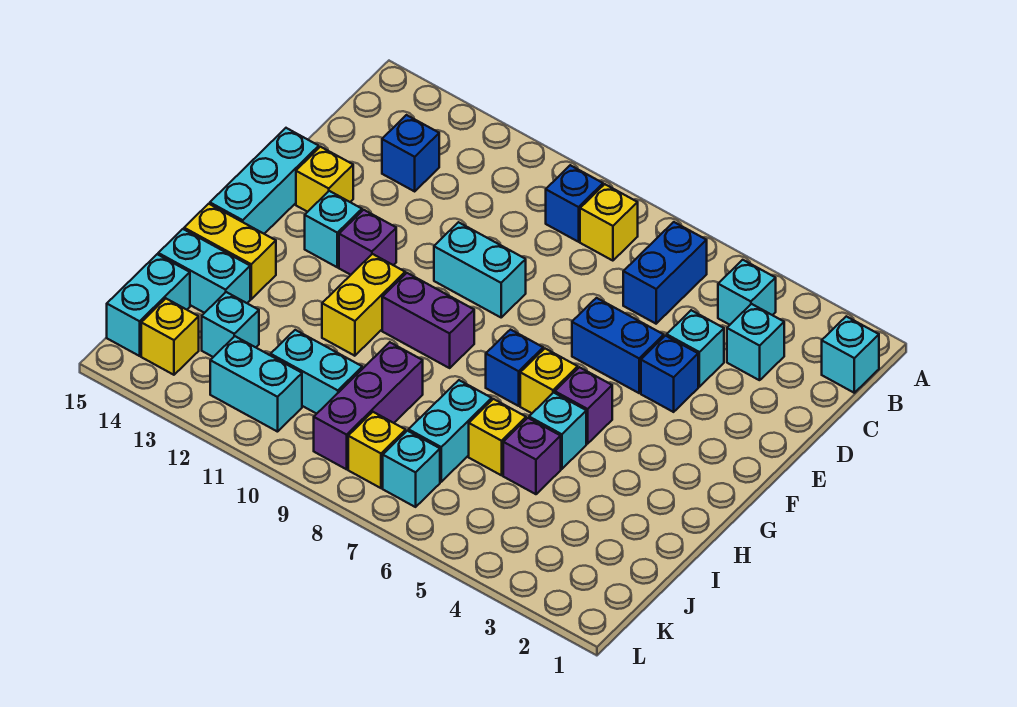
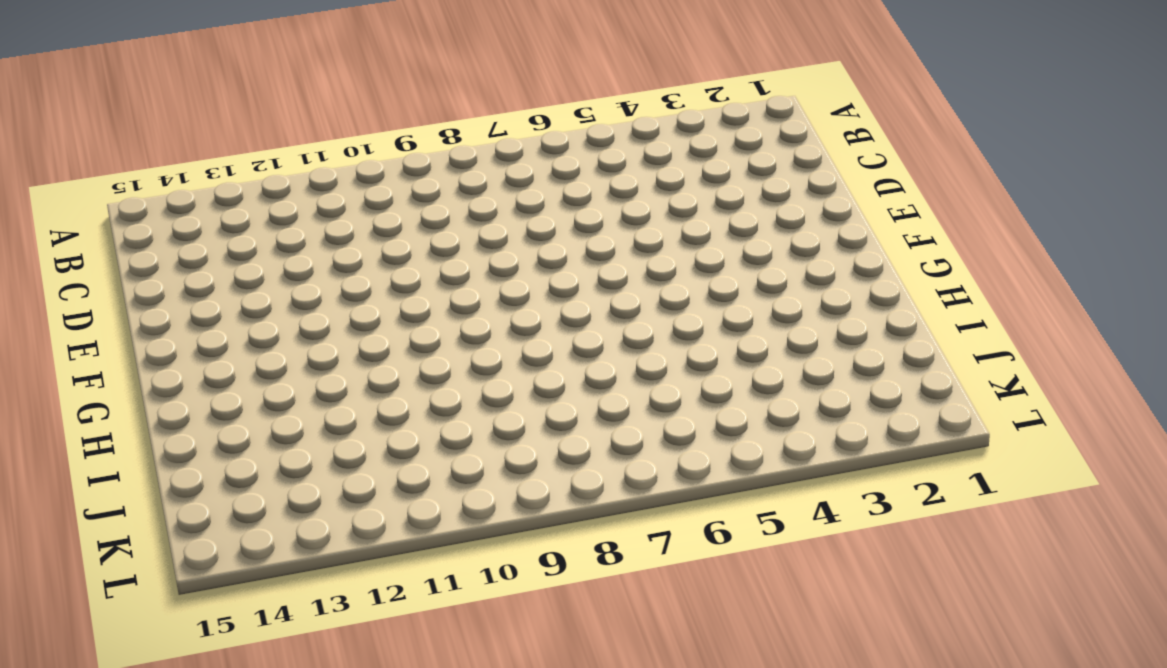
none -> cyan 1x1 brick [822,316,879,393]
none -> cyan 1x1 brick [718,260,776,325]
none -> blue 1x2 brick [623,222,707,324]
none -> yellow 1x1 brick [580,184,638,261]

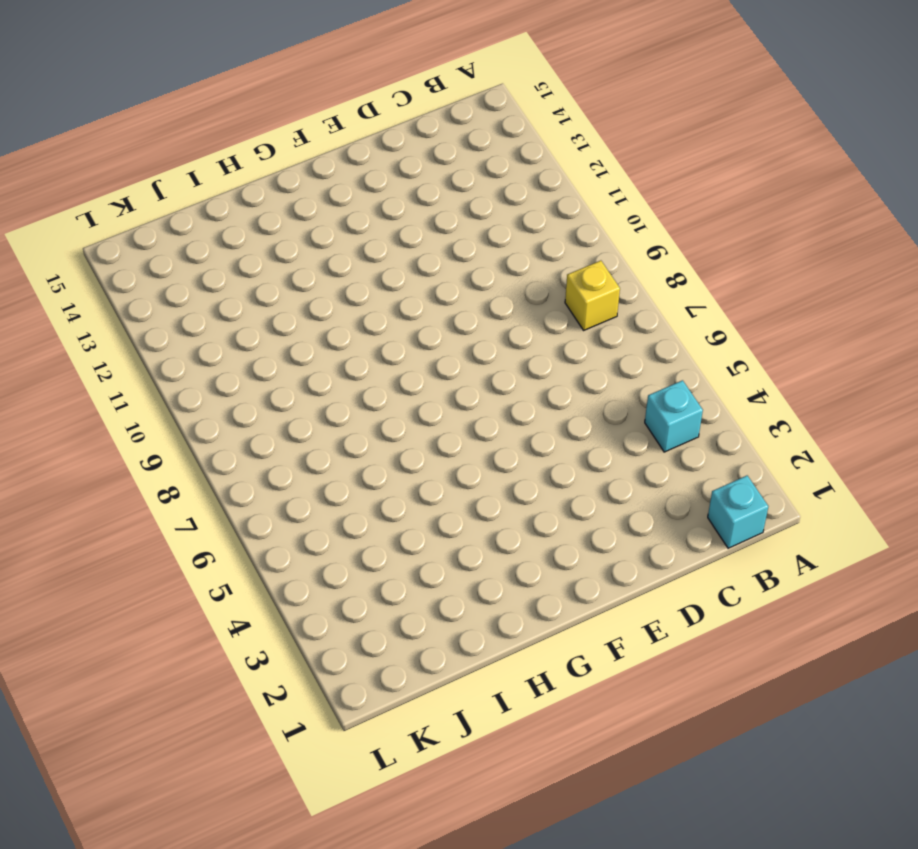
none -> blue 1x2 brick [623,222,707,324]
none -> blue 1x1 brick [546,165,603,242]
none -> cyan 1x1 brick [727,304,784,380]
none -> blue 1x1 brick [382,115,439,191]

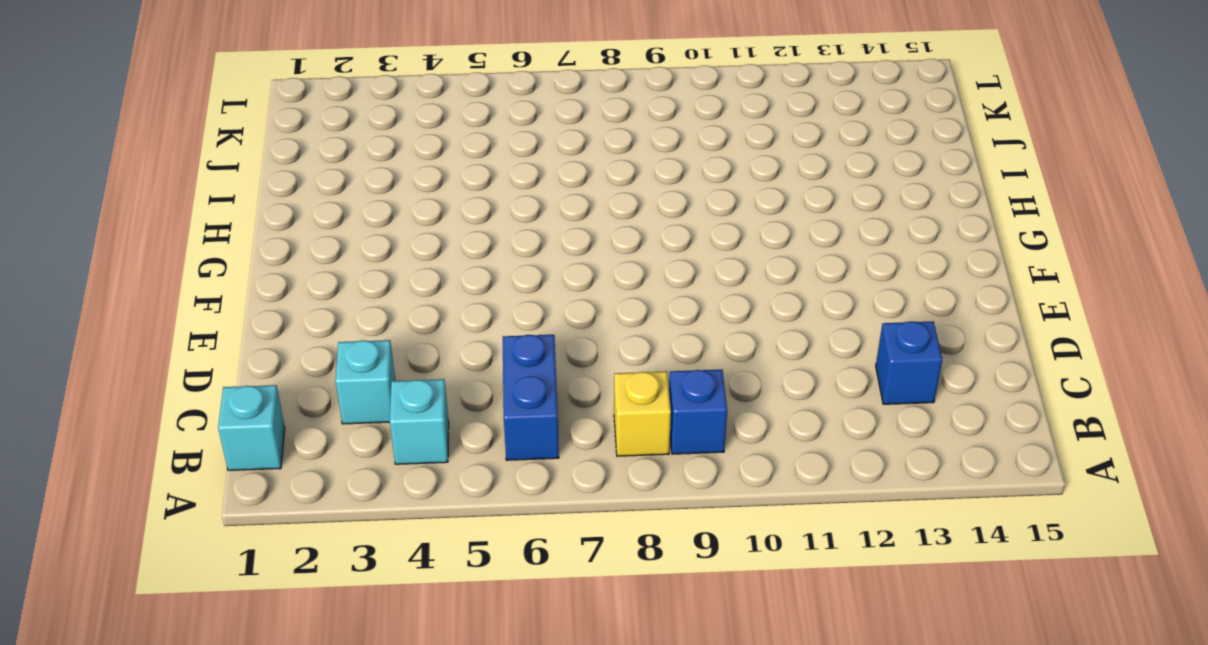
none -> cyan 1x1 brick [667,310,724,387]
none -> blue 1x1 brick [641,336,698,412]
none -> blue 1x2 brick [572,298,664,393]
none -> cyan 1x2 brick [434,222,526,317]

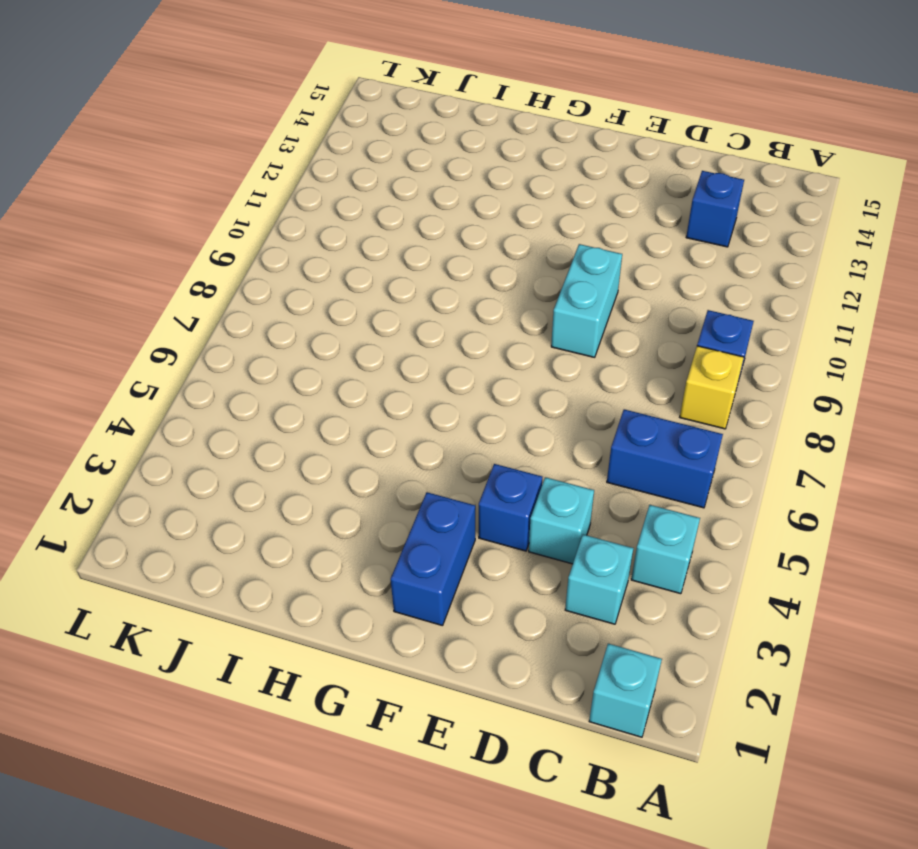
blue 1x2 brick [391,492,475,626] -> blue 1x2 brick moved to [572,298,664,393]
none -> yellow 1x1 brick [296,147,353,212]
none -> cyan 1x3 brick [210,128,319,234]
none -> purple 1x1 brick [339,210,396,275]
none -> cyan 1x1 brick [305,191,362,267]

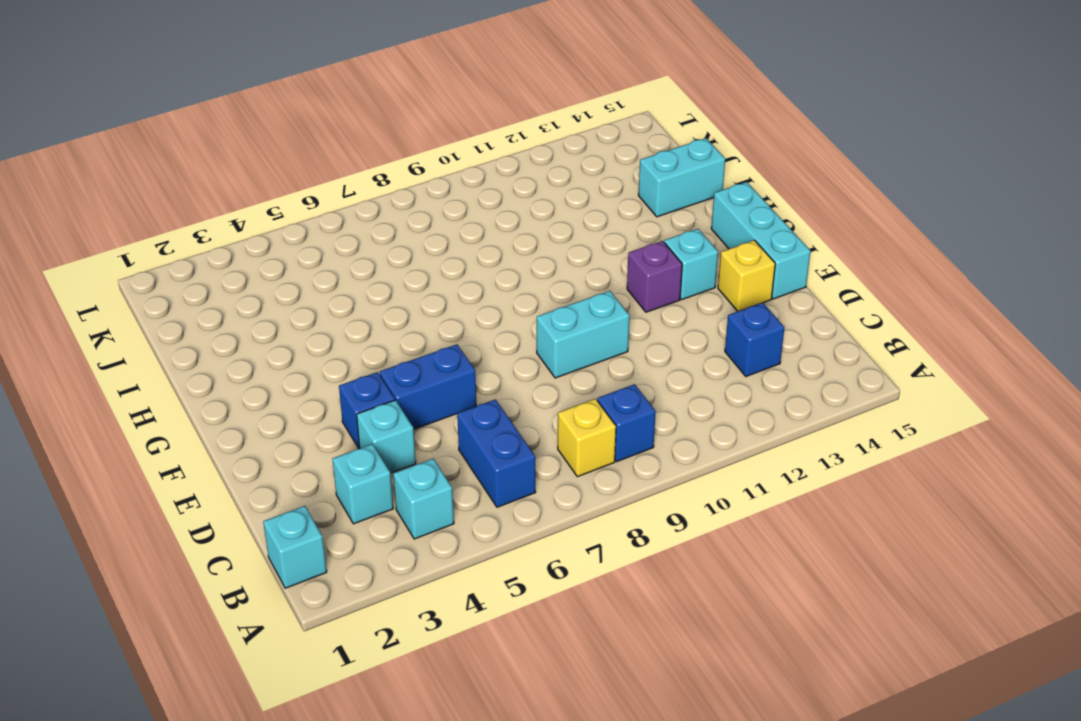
none -> purple 1x1 brick [555,367,612,444]
none -> yellow 1x1 brick [520,349,578,413]
none -> blue 1x1 brick [486,330,543,406]
none -> purple 1x2 brick [382,273,474,368]

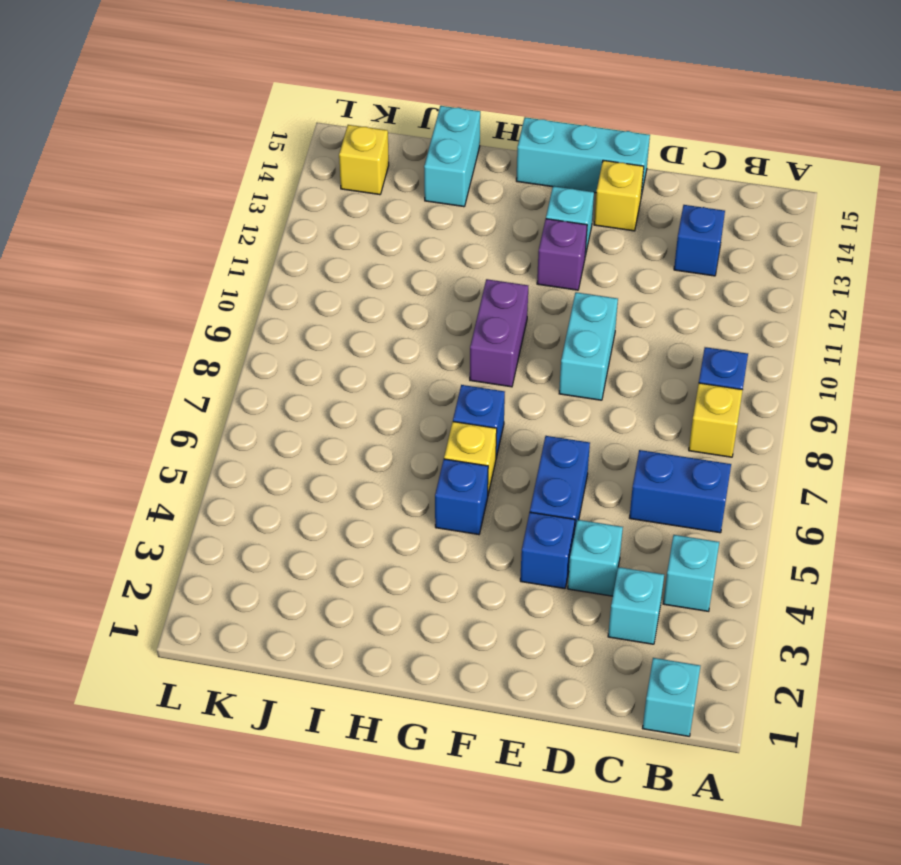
blue 1x1 brick [435,459,488,535] -> purple 1x1 brick [555,367,612,444]
none -> yellow 1x2 brick [322,254,405,356]
none -> cyan 1x1 brick [529,393,586,469]
none -> yellow 1x2 brick [184,204,276,299]
none -> purple 1x1 brick [503,418,561,494]

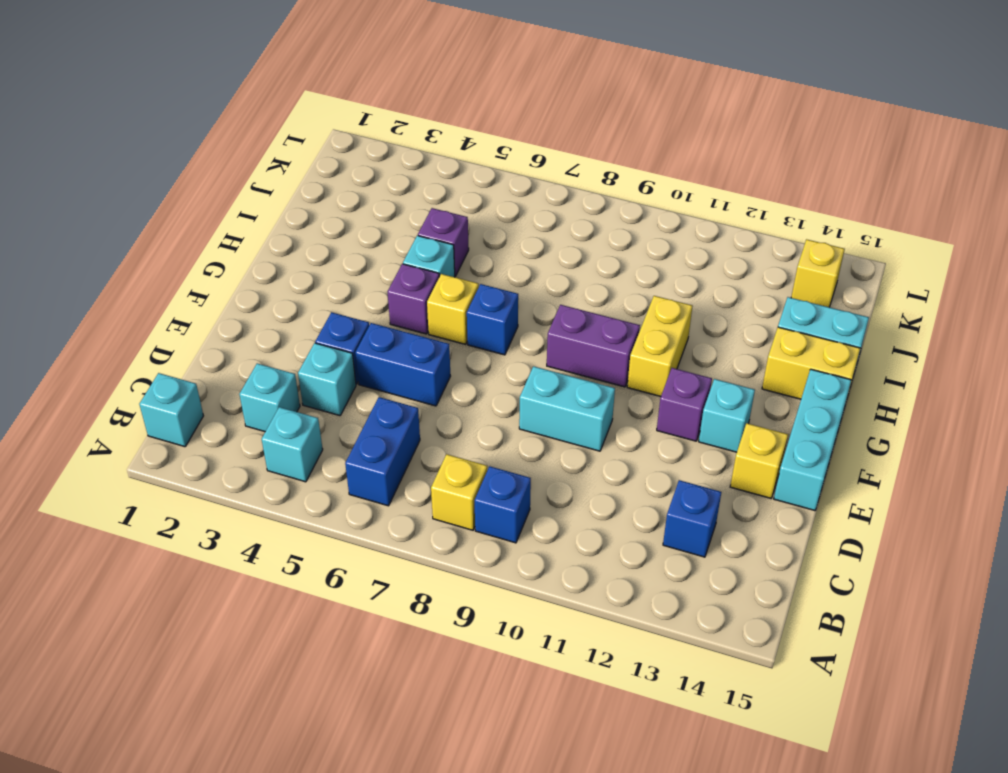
none -> yellow 1x1 brick [469,399,526,475]
none -> cyan 1x2 brick [409,380,492,482]
none -> purple 1x3 brick [314,342,423,469]
none -> cyan 1x2 brick [271,330,362,414]

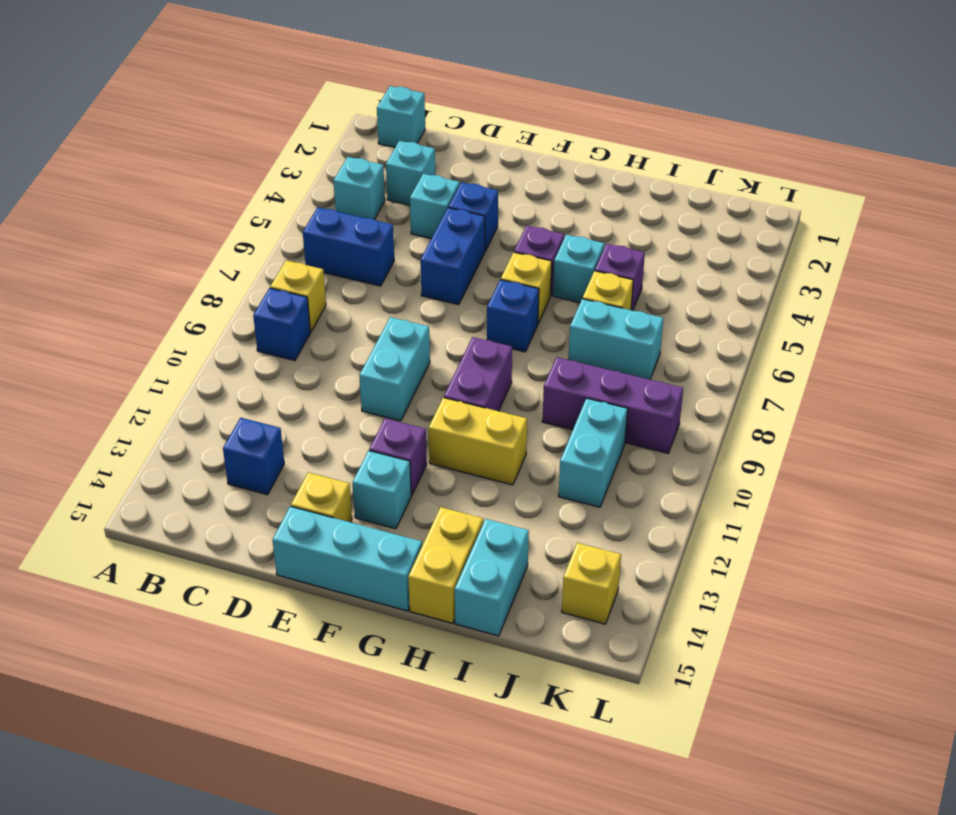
none -> cyan 1x1 brick [202,292,259,357]
none -> cyan 1x2 brick [107,254,190,356]
none -> cyan 1x1 brick [383,431,440,507]
none -> yellow 1x1 brick [348,412,406,488]

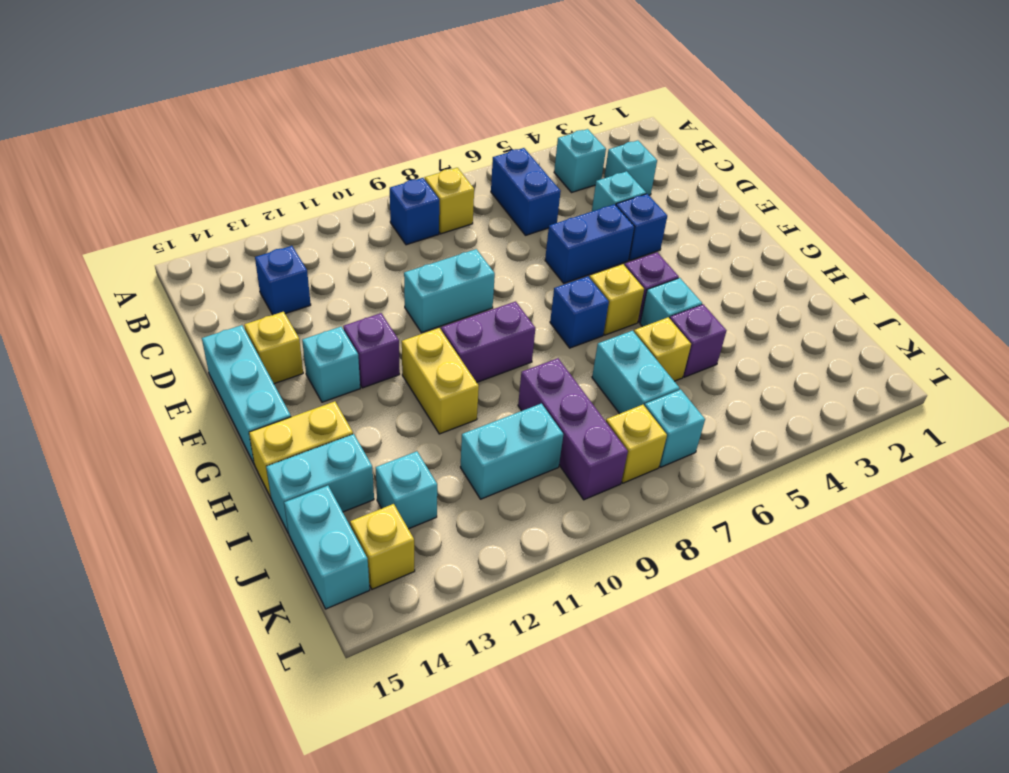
none -> cyan 1x1 brick [822,316,879,393]
none -> cyan 1x2 brick [210,336,302,432]

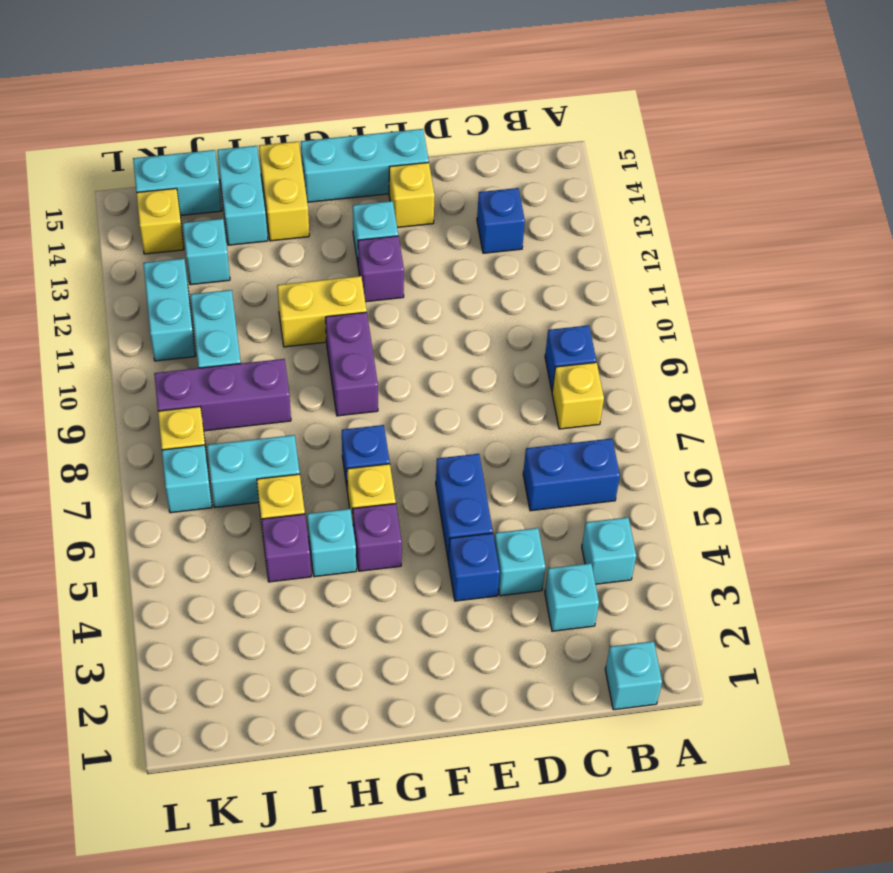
none -> cyan 1x2 brick [434,222,526,317]

